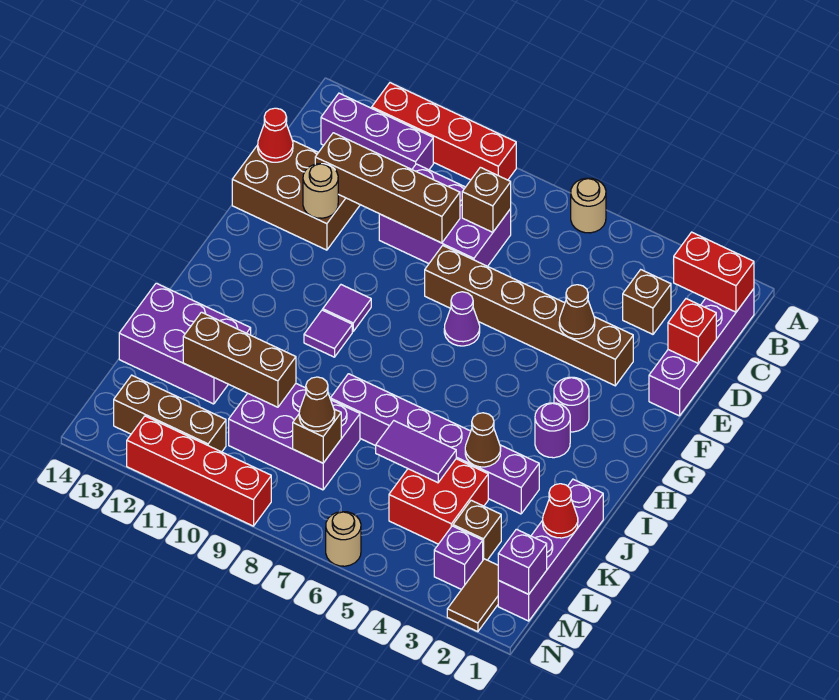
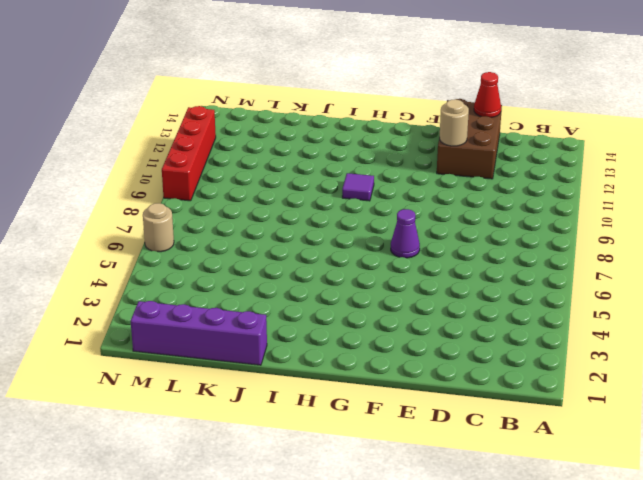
none -> tan 1x1 round brick [571,178,606,233]
none -> red 1x4 brick [372,83,516,180]
none -> purple 1x4 brick [649,289,754,416]
none -> purple 1x3 brick [321,93,433,170]

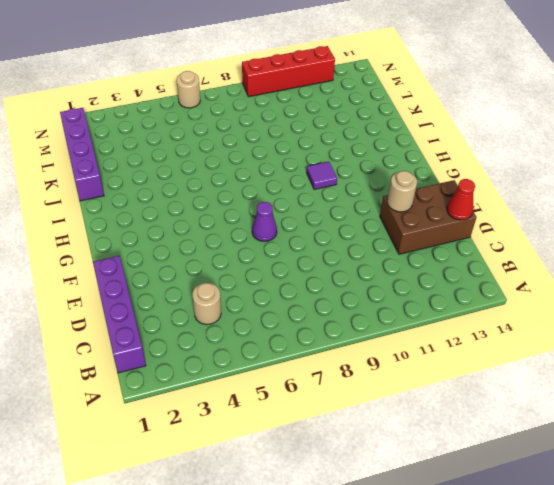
tan 1x1 round brick [192,283,221,325] -> tan 1x1 round brick moved to [571,178,606,233]
none -> red 1x4 brick [372,83,516,180]
none -> purple 1x3 brick [321,93,433,170]
none -> brown 1x1 brick [623,270,671,334]
none -> purple 2x3 brick [379,164,511,266]

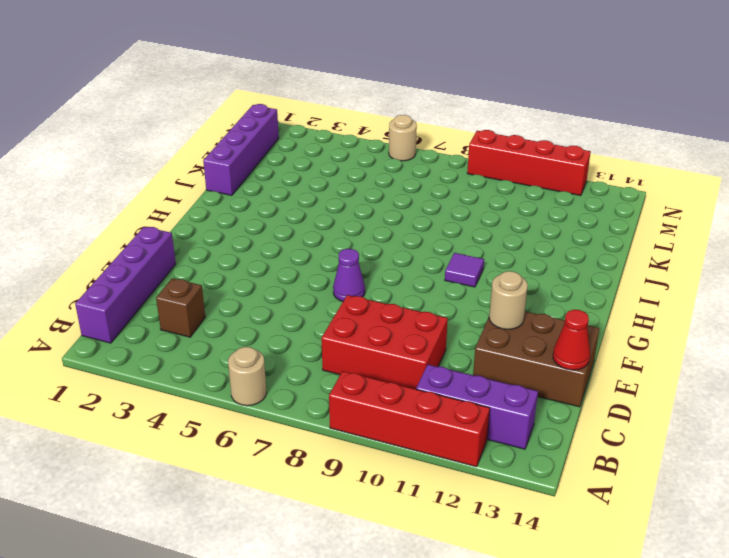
red 2x3 brick [322,295,448,389] -> purple 2x3 brick [379,164,511,266]
none -> brown 1x6 brick [425,246,633,386]
none -> purple 1x1 round brick [554,377,589,432]
none -> purple 1x1 tile [323,285,371,331]
none -> purple 1x1 round brick [535,403,570,458]

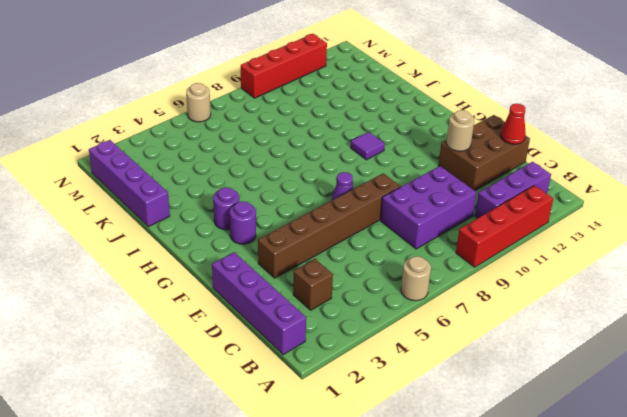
none -> purple 1x1 tile [323,285,371,331]
none -> purple 1x6 brick [330,374,539,514]
none -> purple 2x3 brick [119,283,251,404]
none -> red 2x2 brick [389,459,488,544]

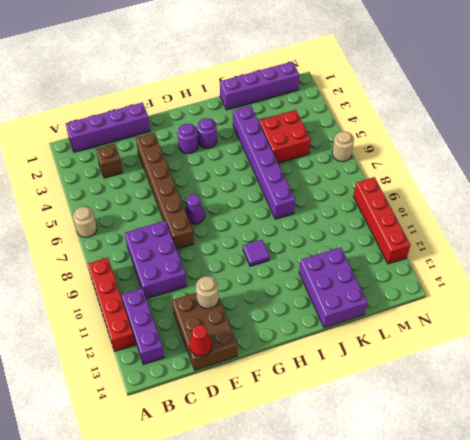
none -> purple 1x1 tile [323,285,371,331]
none -> purple 2x3 brick [229,384,360,490]
none -> brown 1x1 brick [453,500,501,560]
none -> brown 1x2 tile [447,559,498,632]

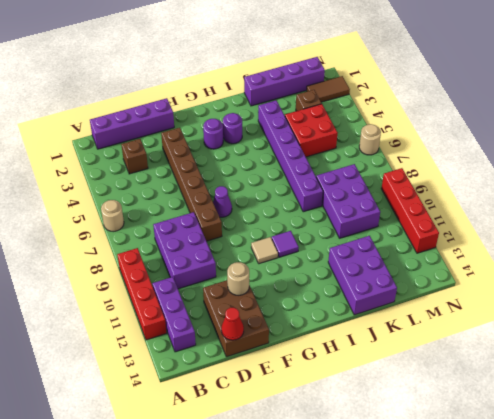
tan 1x1 tile [251,237,278,264] -> purple 1x1 tile [323,285,371,331]
none -> purple 1x1 brick [434,526,483,590]
none -> brown 1x3 brick [114,375,226,452]
none -> red 1x2 brick [673,232,754,312]
none -> brown 1x1 brick [462,167,511,232]

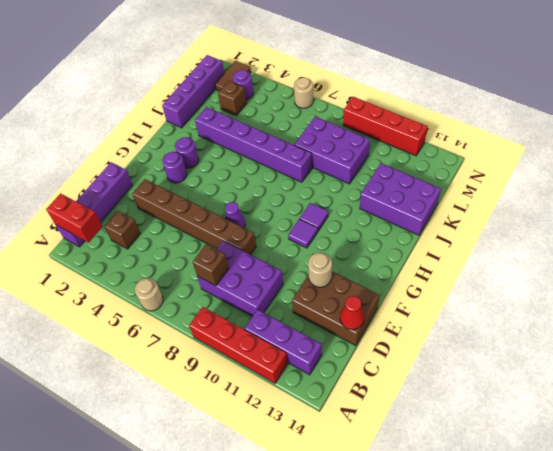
purple 1x1 round brick [233,70,253,100] -> purple 1x1 brick [434,526,483,590]
none -> red 2x2 brick [389,459,488,544]
none -> brown 1x3 brick [114,375,226,452]
none -> red 1x1 brick [668,299,716,363]
none -> brown 1x4 brick [315,133,460,243]

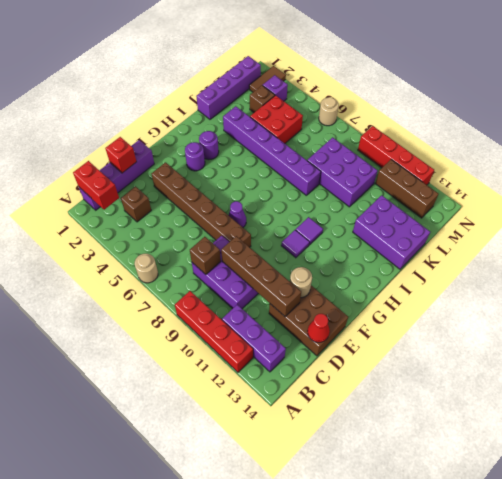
none -> brown 1x1 cone [559,285,595,339]
none -> brown 1x1 cone [465,413,501,467]
none -> red 1x1 cone [543,484,578,538]
none -> purple 1x2 tile [376,421,456,483]

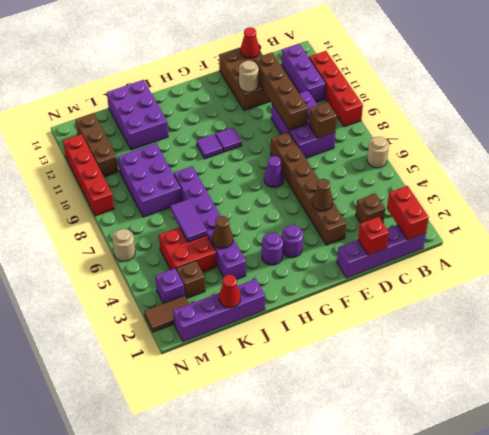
none -> brown 1x3 brick [183,312,296,407]
none -> brown 1x1 brick [293,409,341,463]
none -> purple 1x1 brick [498,529,547,594]
none -> brown 1x1 cone [299,377,335,431]

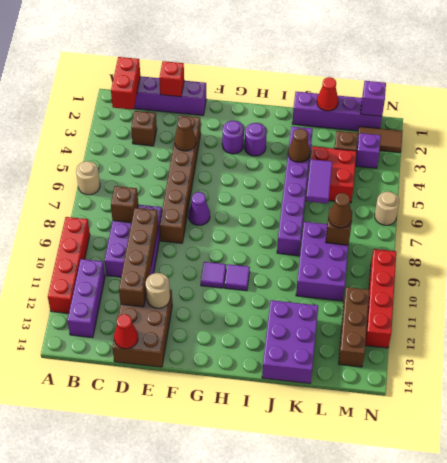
none -> brown 1x3 brick [183,312,296,407]

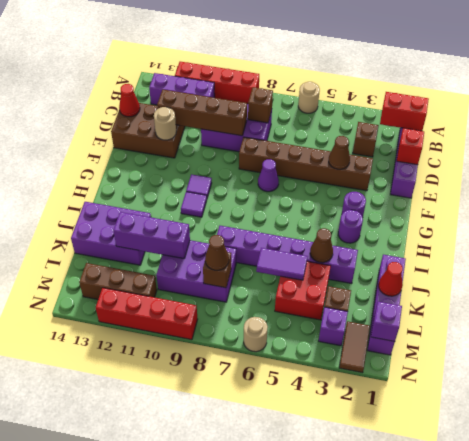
purple 1x3 brick [113,212,190,259] -> brown 1x3 brick [183,312,296,407]

